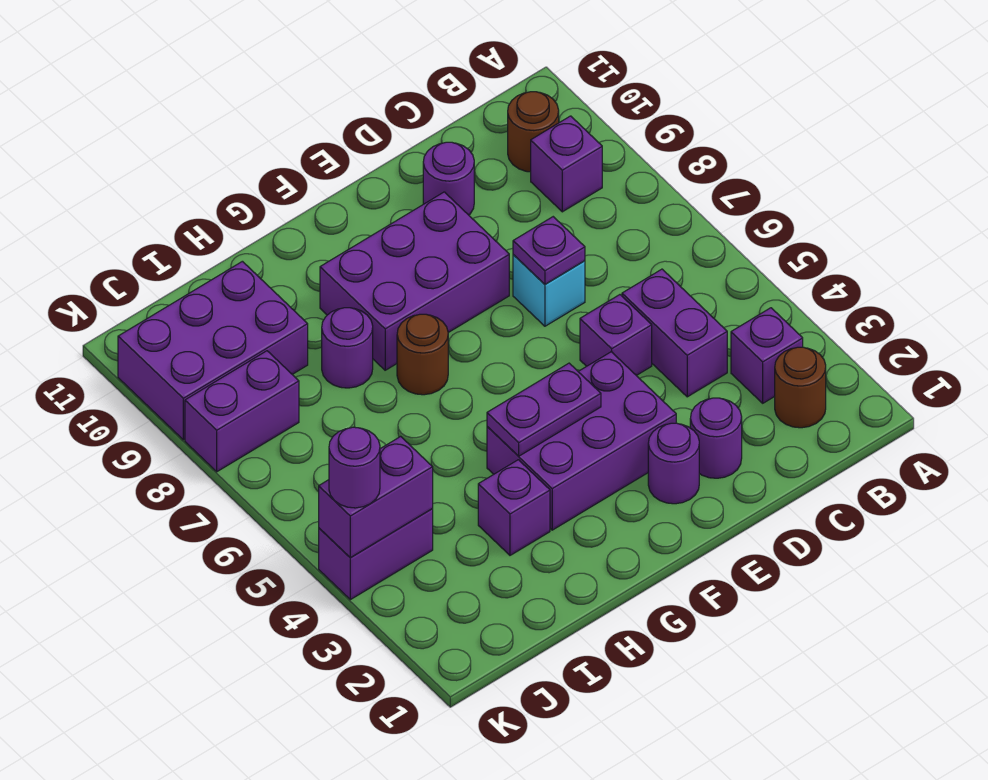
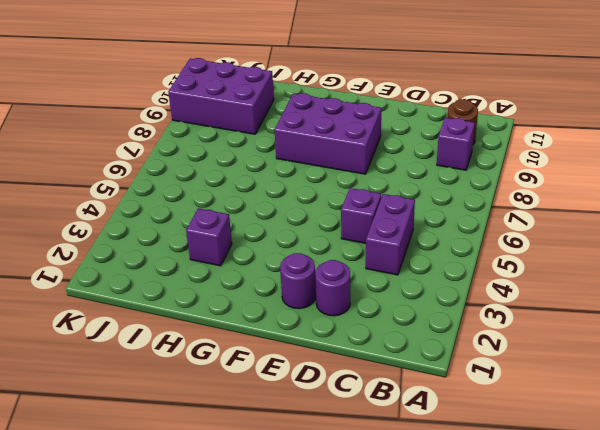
none -> brown 1x1 round brick [775,347,826,428]
none -> purple 1x1 brick [731,308,803,403]
none -> cyan 1x1 brick [513,255,585,326]

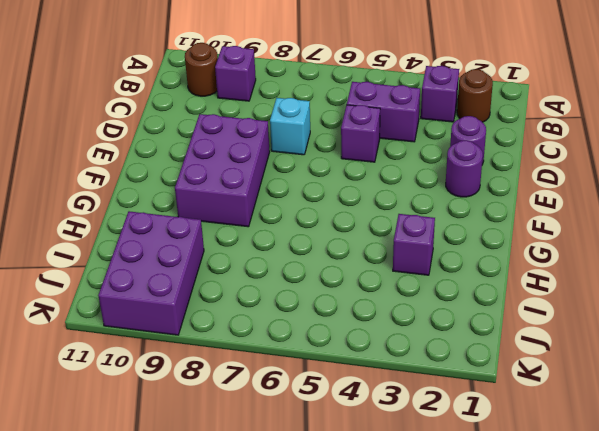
none -> purple 1x1 round brick [423,142,474,215]
none -> purple 2x3 brick [487,352,676,530]
none -> brown 1x1 round brick [397,314,448,395]

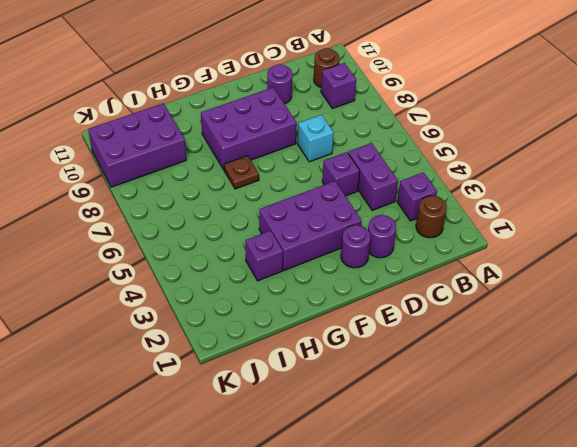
brown 1x1 plate [224,156,259,189] -> brown 1x1 round brick [397,314,448,395]
none -> purple 1x1 round brick [322,308,373,388]
none -> purple 1x2 brick [319,509,433,600]
none -> purple 1x2 brick [185,351,299,472]

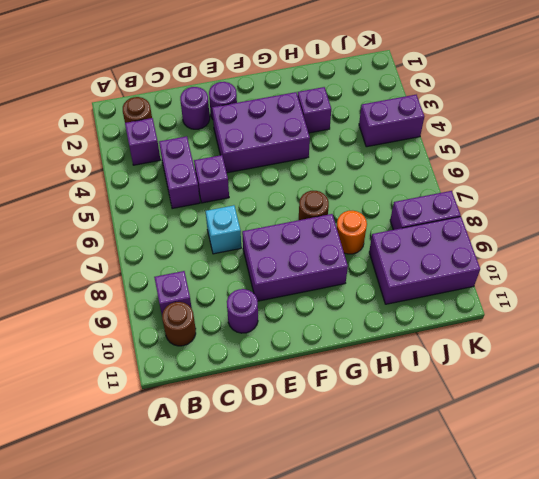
orange 1x1 round brick [337,211,367,254] -> purple 1x1 round brick [322,308,373,388]
none -> purple 1x1 plate [513,217,585,284]
none -> purple 1x2 plate [487,363,601,456]
none -> purple 1x2 brick [319,436,433,558]

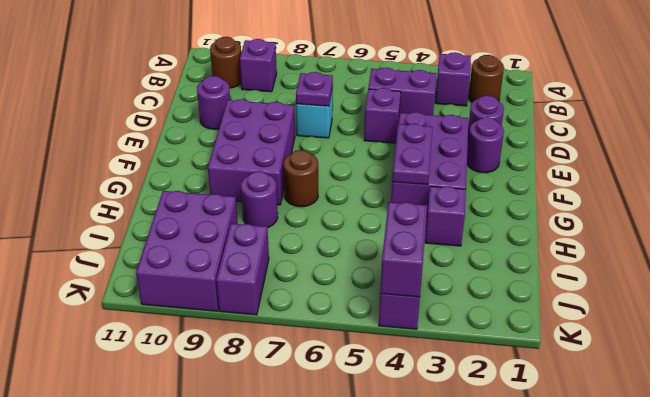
none -> purple 1x1 round brick [329,427,380,508]

